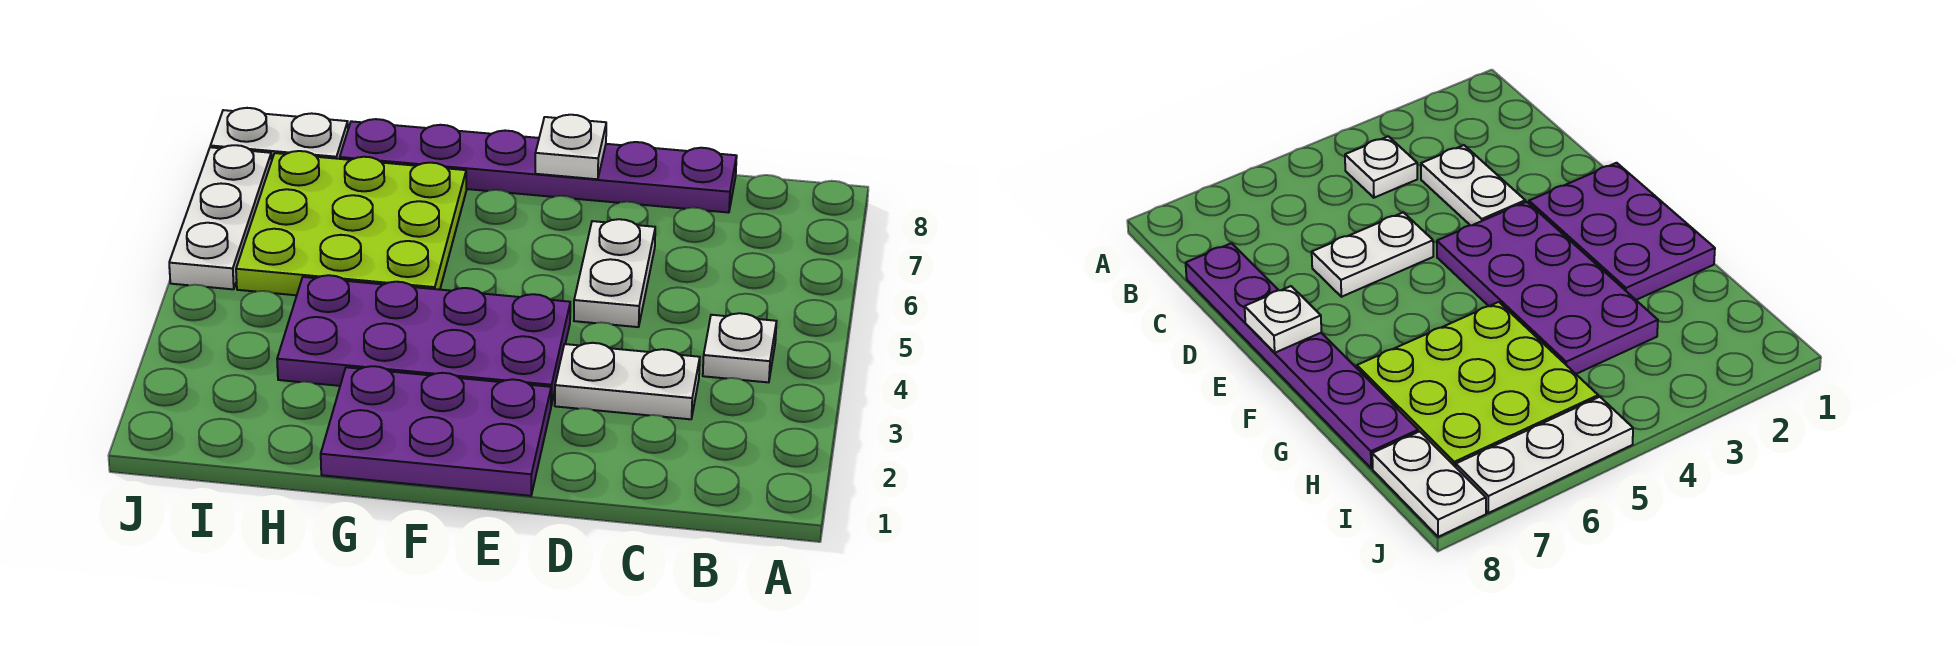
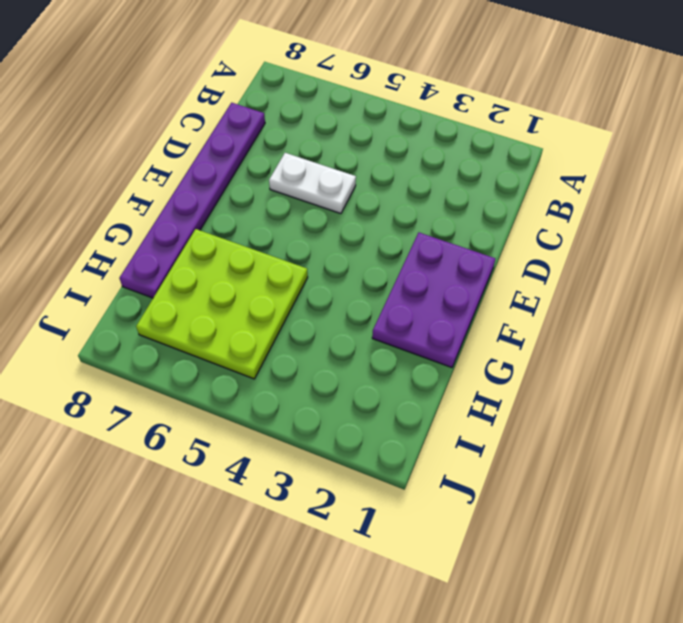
none -> white 1x1 plate [703,313,777,382]
none -> white 1x2 plate [555,343,700,419]

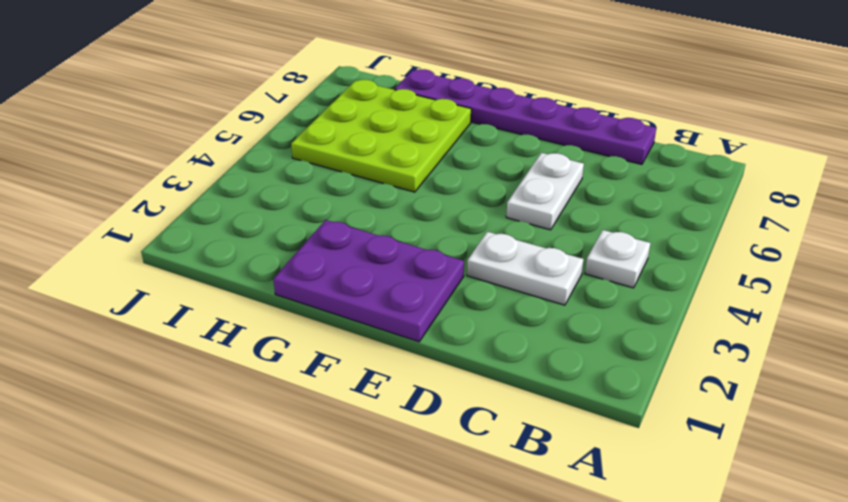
none -> purple 2x4 plate [277,275,570,406]
none -> white 1x2 plate [211,108,348,159]

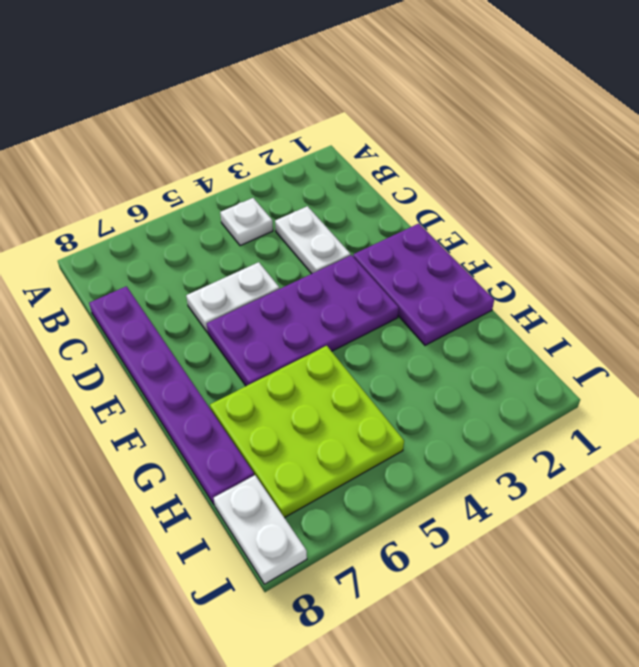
purple 2x4 plate [207,255,399,386] -> purple 2x4 plate turned to [277,275,570,406]
none -> white 1x3 plate [169,145,272,289]
none -> white 1x1 plate [535,115,606,179]

